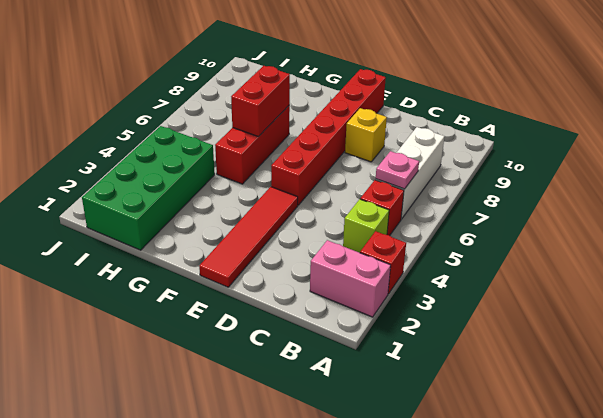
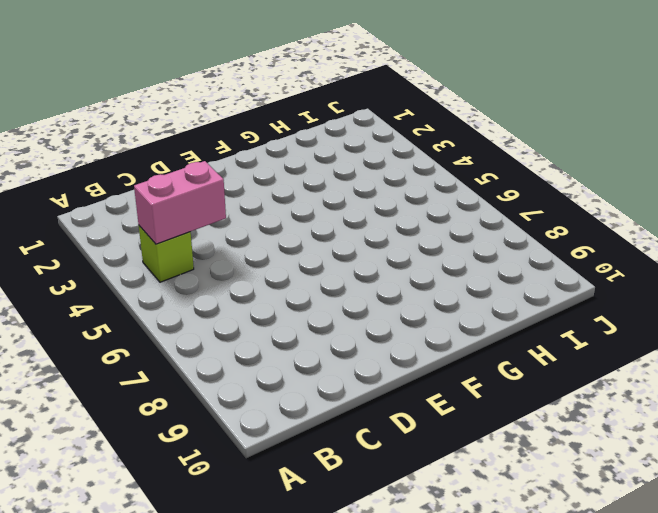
pink 1x2 brick [134,161,226,244] -> pink 1x2 brick moved to [310,240,391,317]
none -> red 1x1 brick [360,231,406,294]
none -> red 1x1 brick [360,180,404,236]
none -> white 1x3 brick [376,127,445,219]

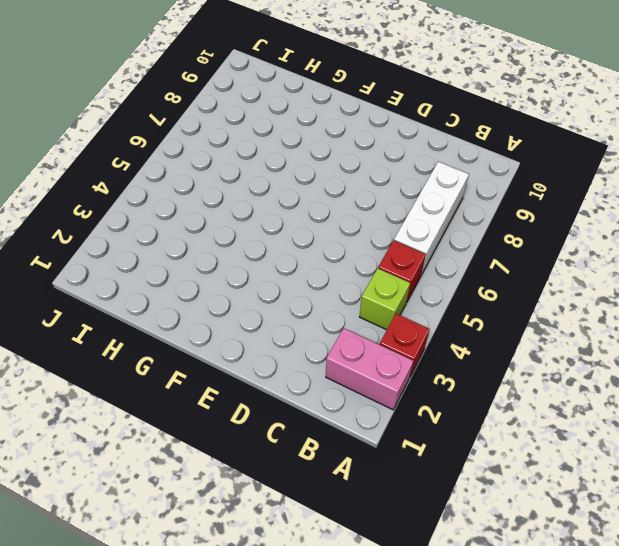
none -> yellow 1x1 brick [345,108,387,162]
none -> red 1x4 tile [199,187,298,287]
none -> red 1x6 brick [271,69,386,205]

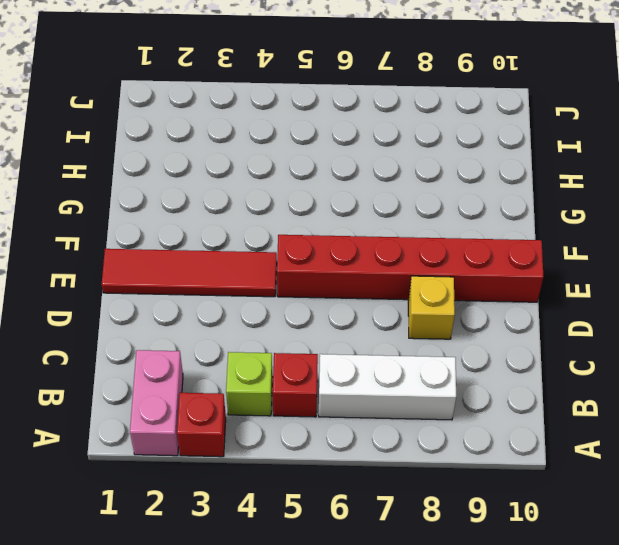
none -> red 1x3 brick [215,105,290,184]
none -> green 2x4 brick [82,126,215,250]
none -> pink 1x1 plate [376,151,419,189]

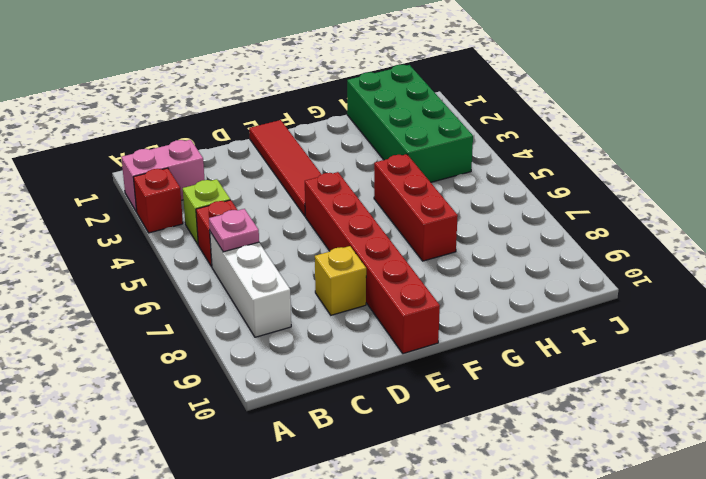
none -> red 1x2 brick [231,66,290,137]

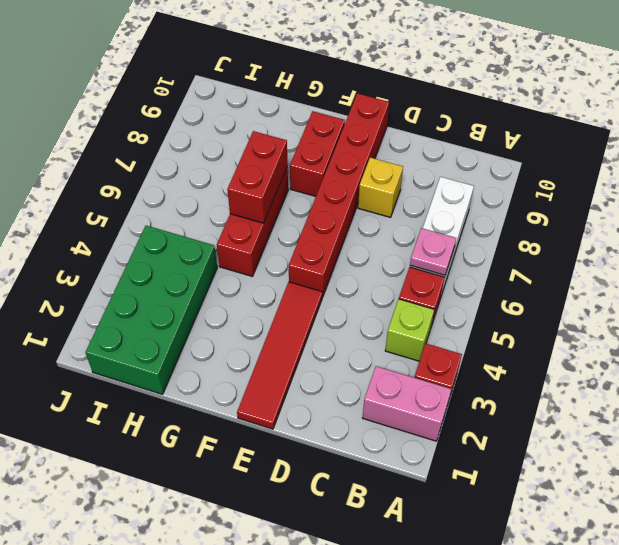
red 1x2 brick [290,111,345,196] -> none

